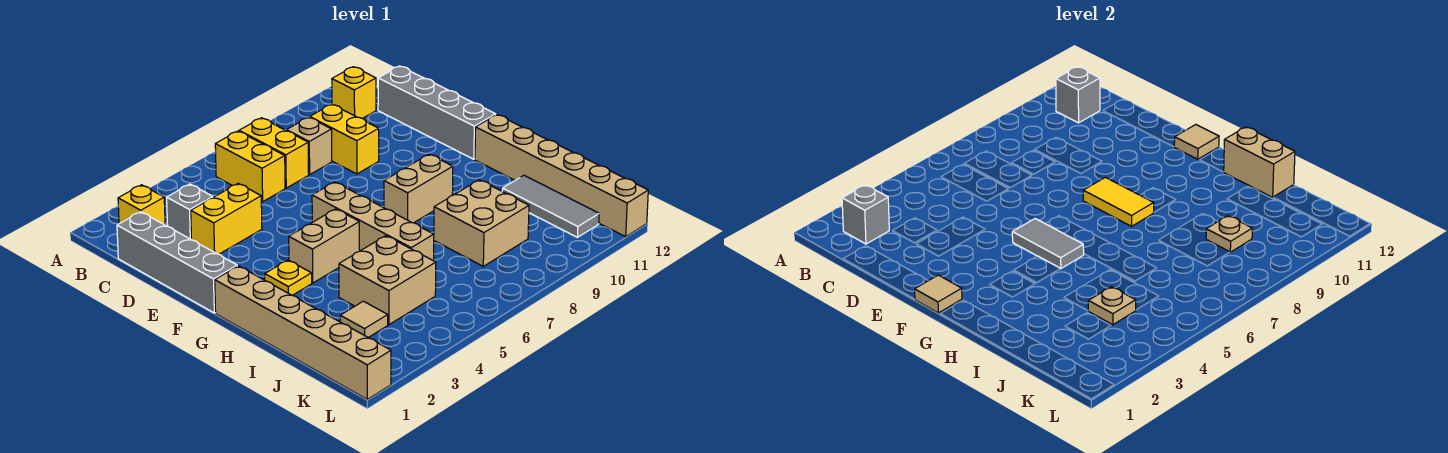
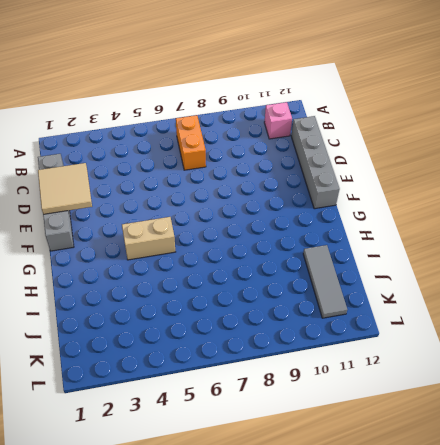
orange 1x2 brick [176,115,206,170] -> yellow 1x2 brick [239,118,309,188]
pink 1x1 brick [264,102,292,139] -> yellow 1x1 brick [332,67,376,118]
tan 2x2 tile [38,163,92,214] -> none
none -> yellow 1x1 brick [118,185,165,225]
none -> yellow 1x2 brick [215,131,285,202]
none -> grey 1x1 brick [167,184,213,240]

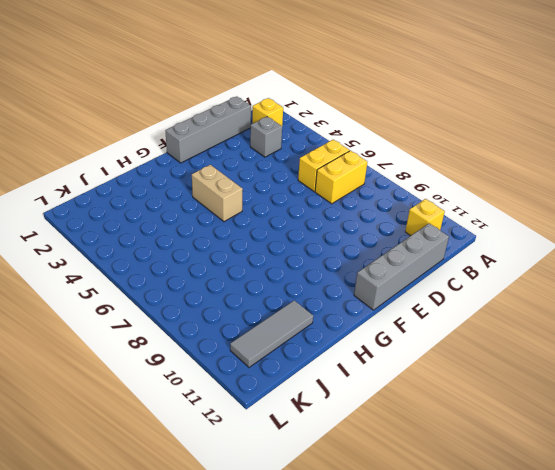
none -> tan 1x1 brick [286,117,332,175]
none -> yellow 1x2 brick [310,104,379,174]
none -> yellow 1x2 brick [191,183,262,254]

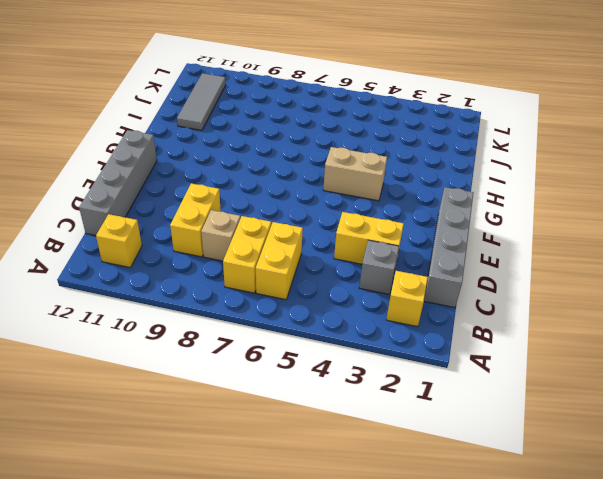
none -> tan 1x4 brick [312,182,434,261]
none -> tan 1x6 brick [215,266,391,399]
none -> yellow 1x1 plate [265,260,312,295]

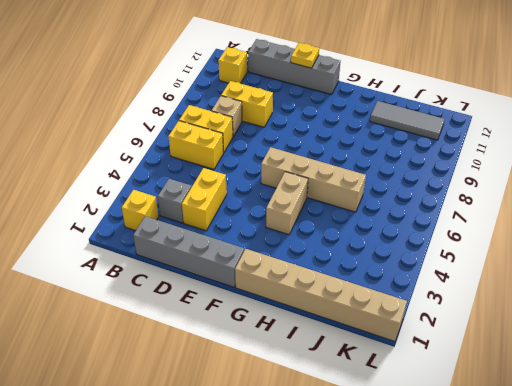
yellow 1x1 plate [291,43,319,68] -> yellow 1x1 plate moved to [265,260,312,295]
none -> tan 1x2 brick [384,154,453,223]
none -> tan 1x6 brick [475,115,648,237]
none -> tan 2x2 brick [339,236,436,325]

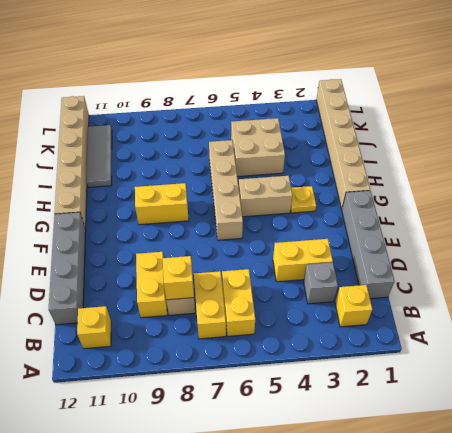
yellow 1x1 brick [163,256,194,300] -> none
yellow 1x2 brick [135,183,189,225] -> tan 1x2 brick [384,154,453,223]
none -> tan 2x2 brick [434,180,529,266]
none -> tan 1x1 tile [340,301,388,338]
none -> grey 1x1 brick [842,185,889,244]

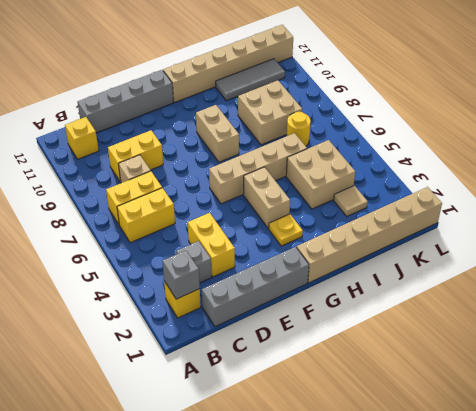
yellow 1x1 round brick [287,112,311,146] -> none
none -> grey 1x1 brick [1056,67,1100,123]
none -> tan 1x1 tile [915,275,962,313]
none -> grey 1x2 tile [1012,219,1084,269]

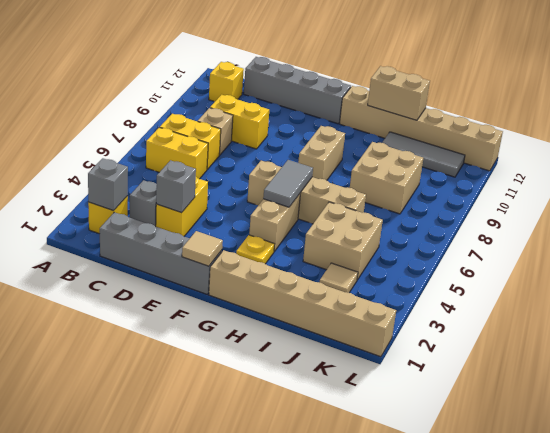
grey 1x1 brick [156,160,196,213] -> grey 1x1 brick moved to [1056,67,1100,123]
grey 1x2 tile [263,160,313,207] -> grey 1x2 tile turned to [1012,219,1084,269]
none -> yellow 1x2 tile [1083,177,1154,226]
none -> tan 1x1 tile [1174,125,1219,159]
none -> tan 1x1 plate [1088,287,1136,325]

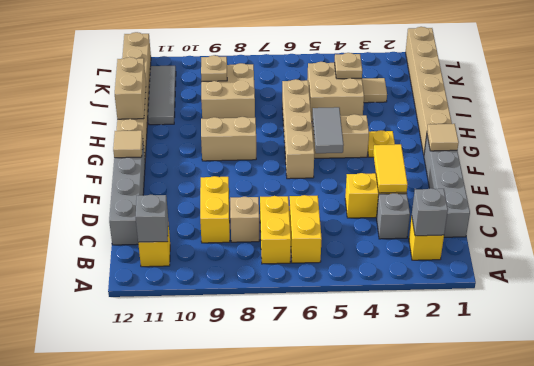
yellow 1x2 tile [373,144,408,193] -> yellow 1x2 tile moved to [1083,177,1154,226]

